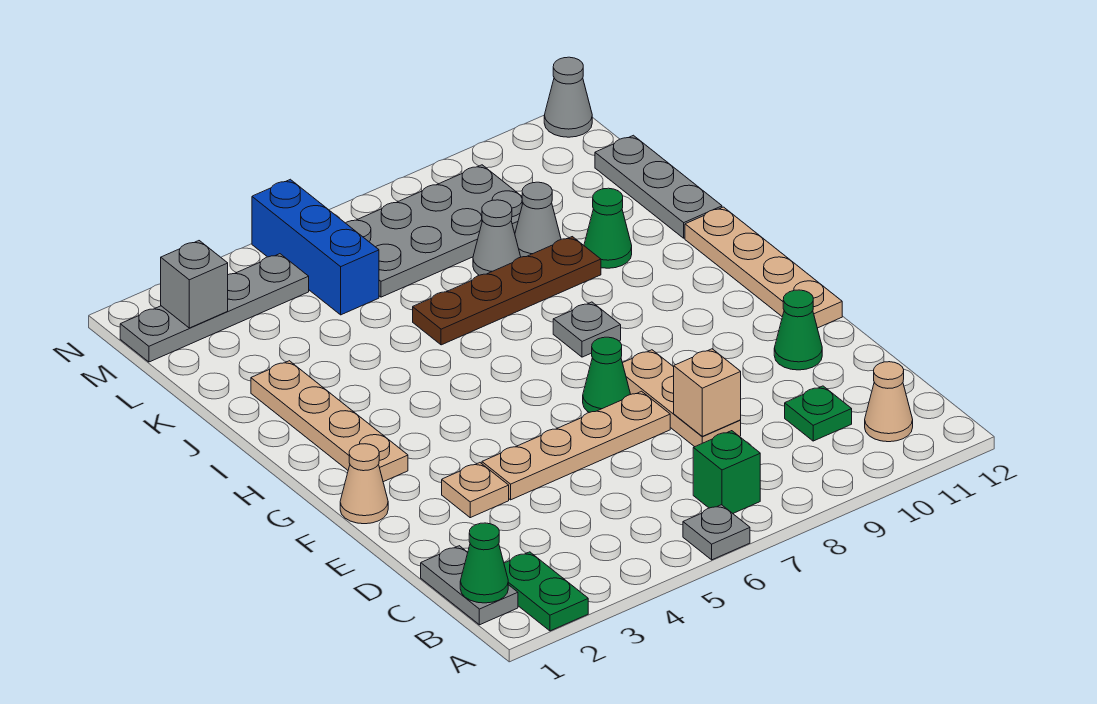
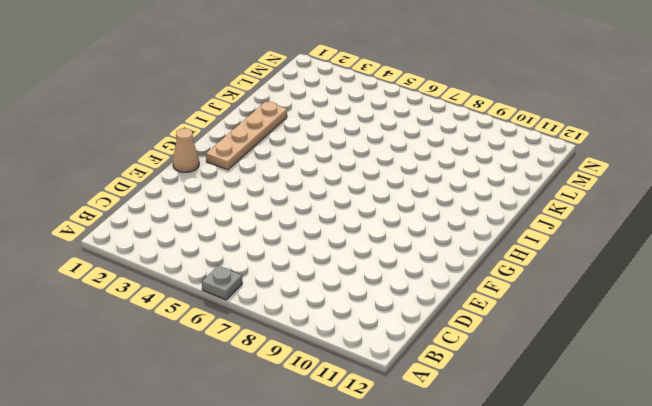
none -> green 1x2 plate [504,552,588,631]
none -> grey 1x2 plate [421,546,518,625]
none -> green 1x1 brick [693,431,760,513]

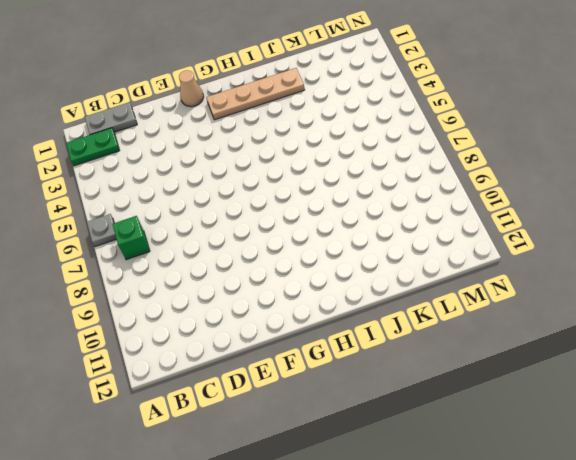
none -> tan 1x1 cone [865,362,913,442]
none -> green 1x1 plate [785,386,852,441]
none -> tan 1x3 plate [623,350,741,447]

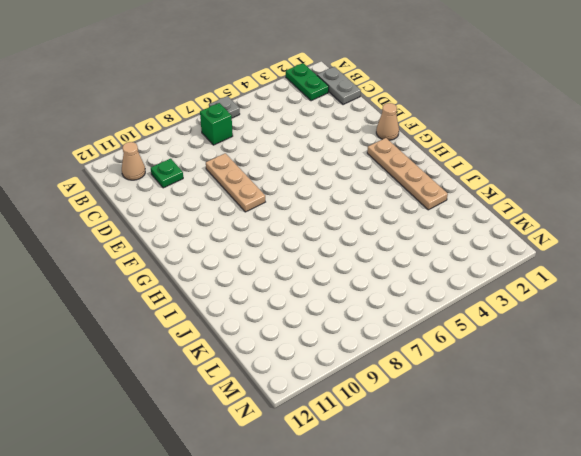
none -> tan 1x1 plate [442,463,509,518]
none -> tan 1x4 plate [482,391,670,500]
none -> green 1x1 cone [774,290,822,370]

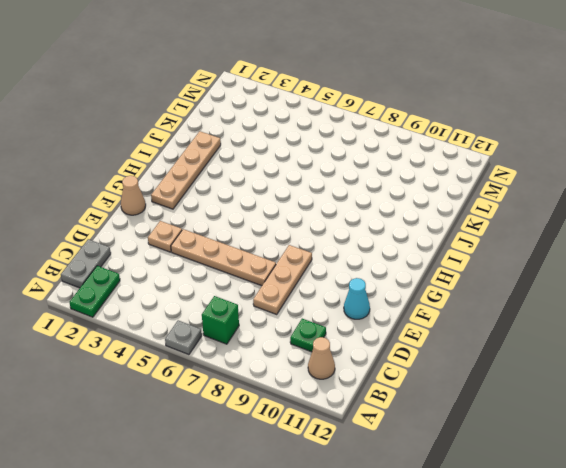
cyan 1x1 cone [344,278,370,319] -> green 1x1 cone [774,290,822,370]
none -> green 1x1 cone [583,337,631,413]
none -> tan 1x4 plate [685,207,842,328]
none -> grey 1x1 plate [553,302,621,357]

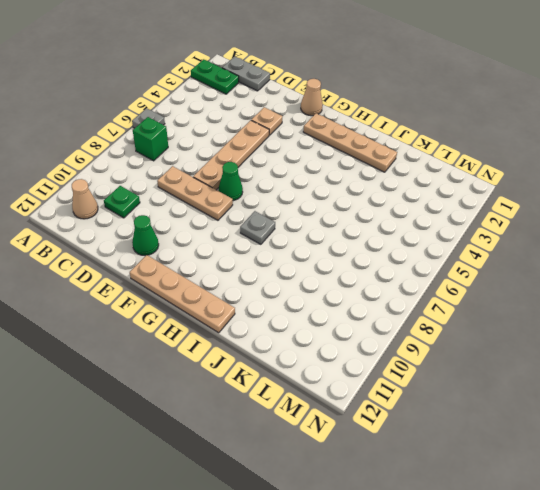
none -> brown 1x4 plate [413,237,601,345]
none -> green 1x1 cone [584,188,632,268]
none -> grey 1x3 plate [595,135,722,238]

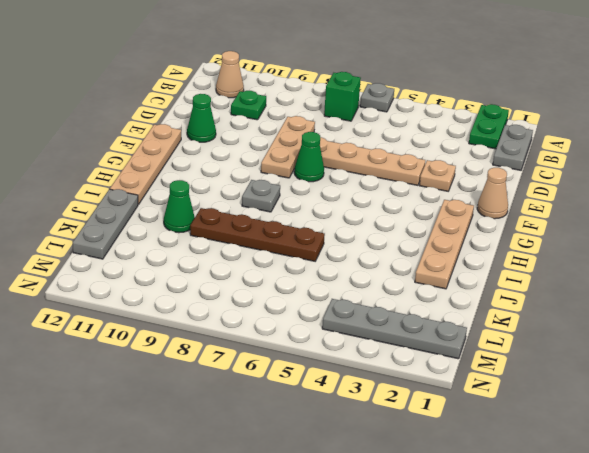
none -> grey 1x1 cone [473,200,521,275]
none -> grey 1x1 cone [515,182,561,257]
none -> blue 1x3 brick [252,179,379,315]

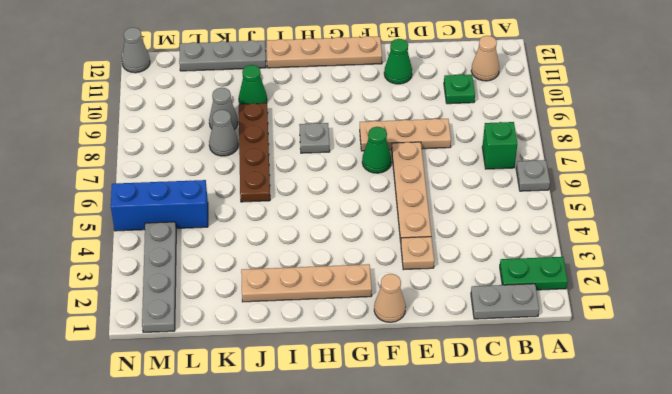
none -> grey 2x4 plate [346,165,523,297]
none -> green 1x1 cone [460,523,508,603]
none -> tan 1x1 brick [674,349,741,436]

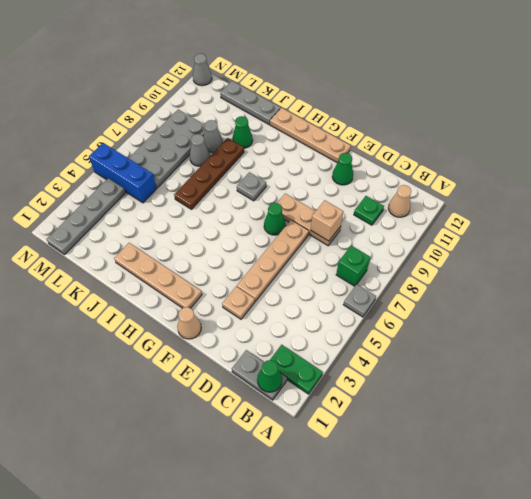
none -> grey 1x1 brick [161,241,228,328]

